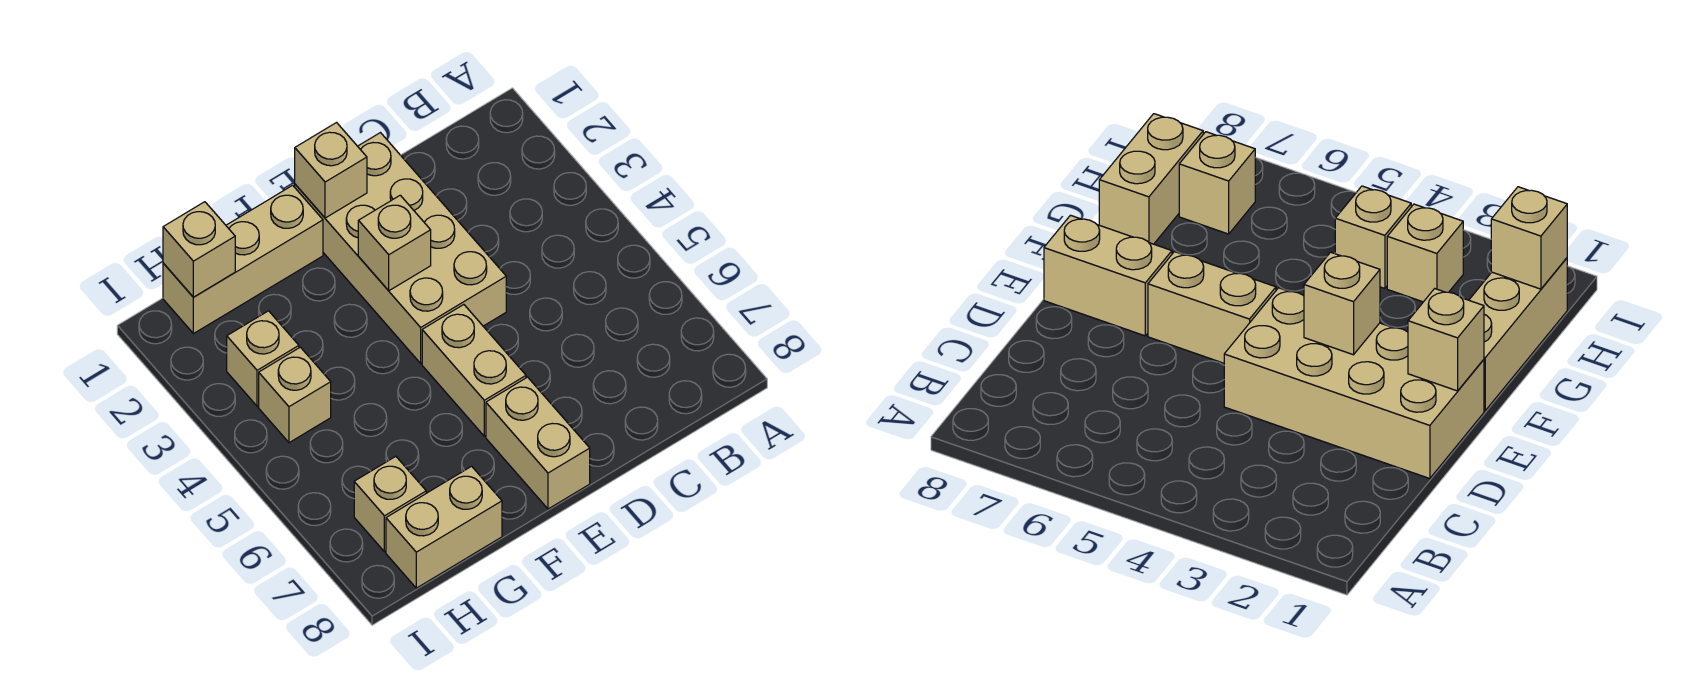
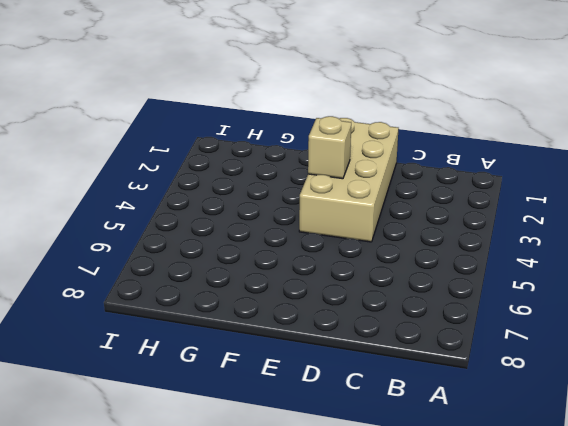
none -> tan 1x2 brick [422,305,526,436]
none -> tan 1x2 brick [486,377,590,509]

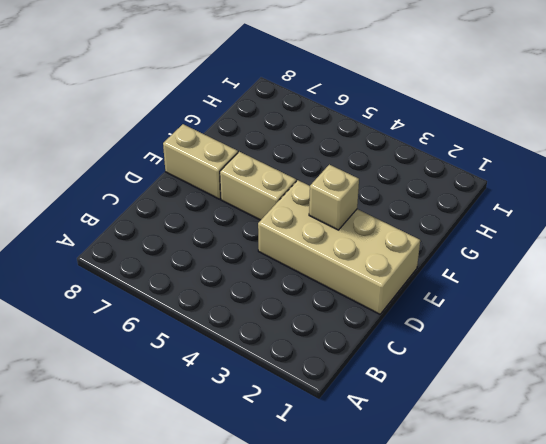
none -> tan 1x3 brick [163,185,323,334]
none -> tan 1x2 brick [386,466,502,588]

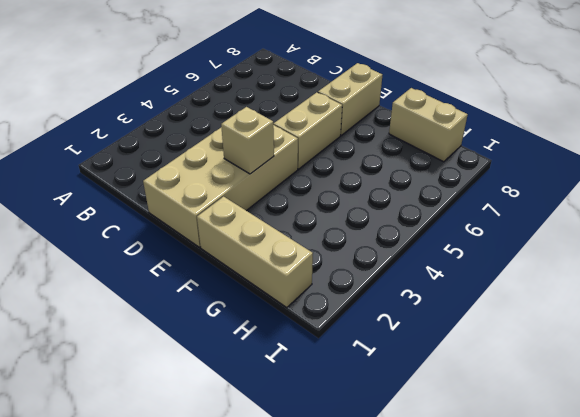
none -> tan 1x1 brick [227,311,299,406]
none -> tan 1x1 brick [259,347,331,443]

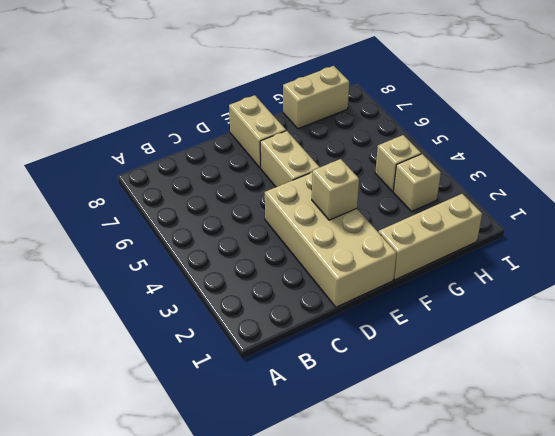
none -> tan 1x1 brick [354,456,426,552]
none -> tan 1x1 brick [295,123,367,218]

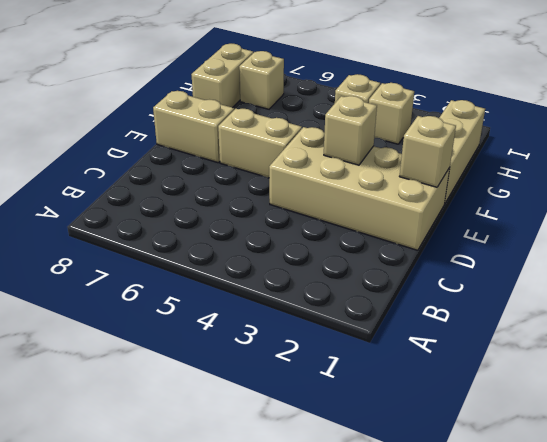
none -> tan 1x1 brick [163,202,235,297]

